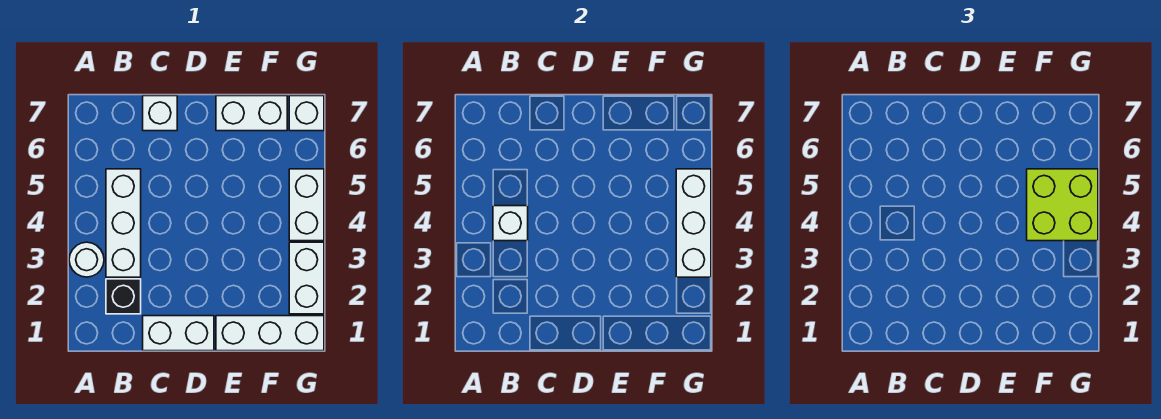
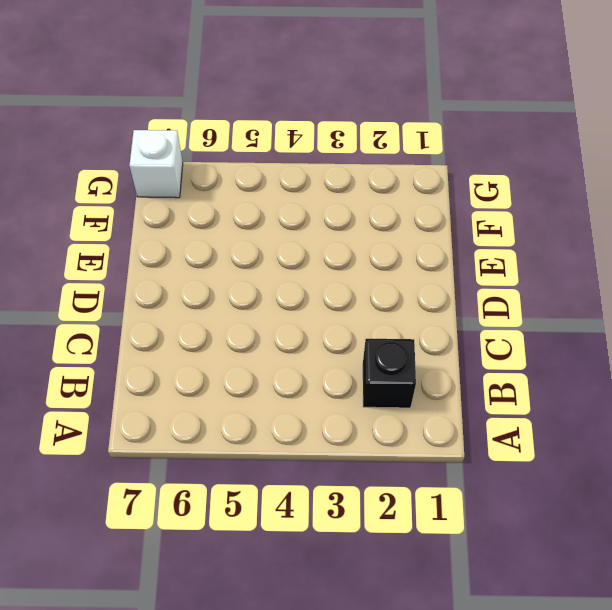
none -> white 1x1 round brick [69,242,104,277]
none -> white 1x3 brick [106,169,141,277]
none -> white 1x2 brick [143,316,214,351]

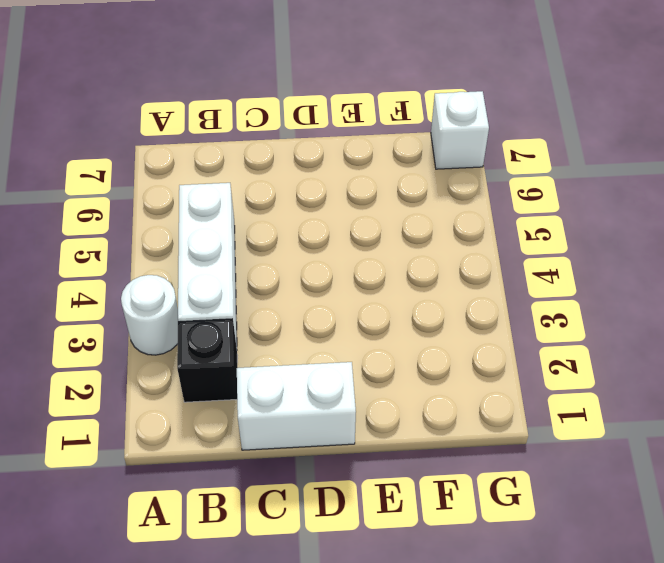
none -> white 1x1 brick [143,96,177,131]
none -> white 1x3 brick [216,316,324,351]
none -> white 1x2 brick [216,96,287,131]

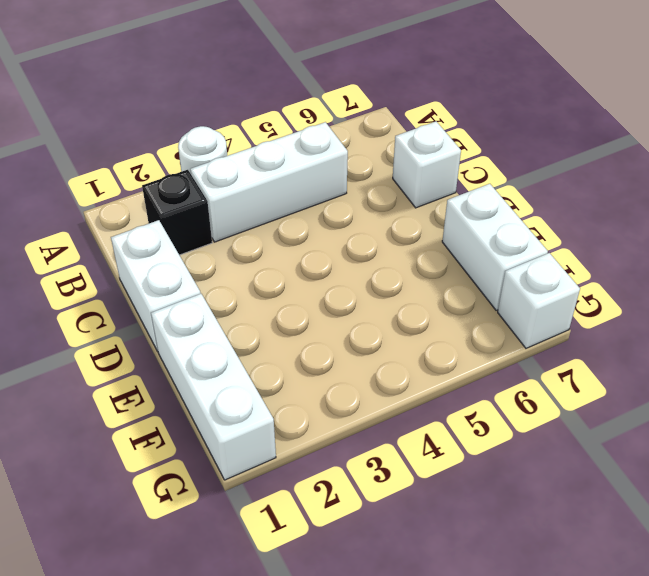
none -> white 1x2 brick [289,242,324,314]
none -> white 1x2 brick [289,169,324,241]
none -> white 1x1 brick [493,206,528,241]

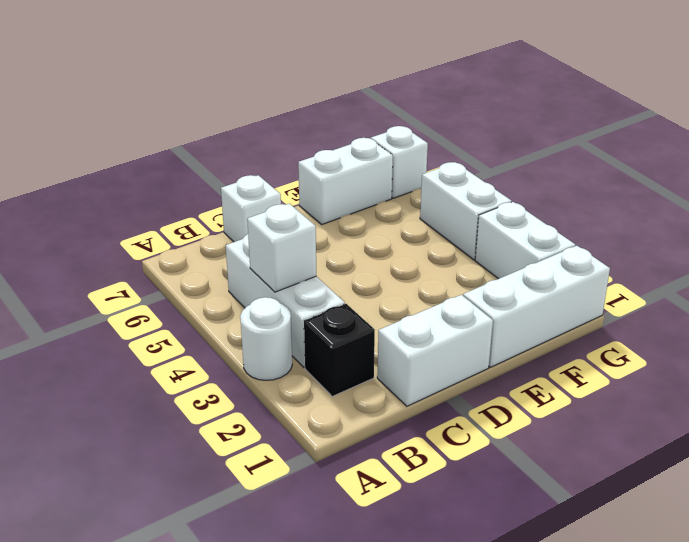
none -> white 1x3 brick [676,169,711,277]
none -> lime 2x2 brick [1027,169,1098,241]

